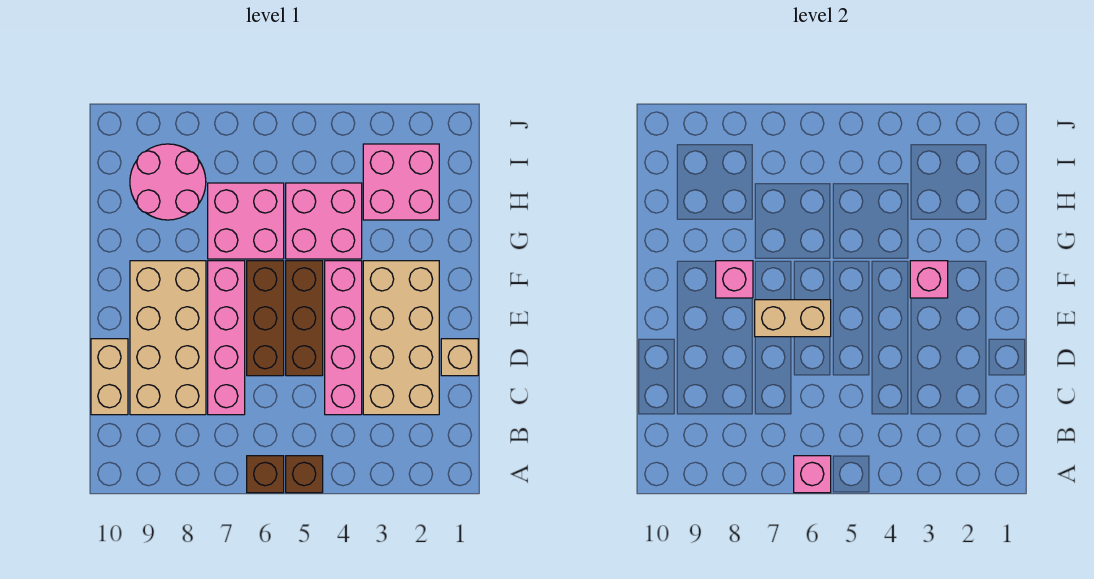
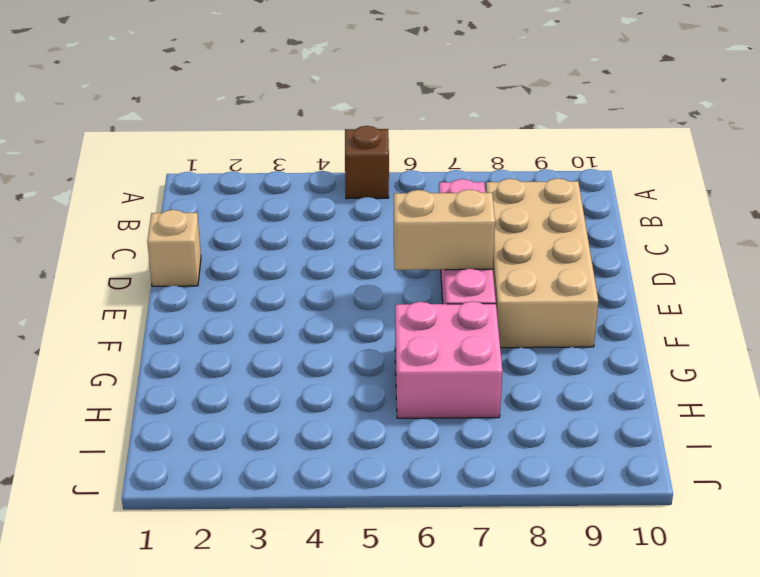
none -> brown 1x1 brick [247,456,284,493]
none -> tan 2x4 brick [363,261,439,415]
none -> pink 1x4 brick [325,261,362,415]

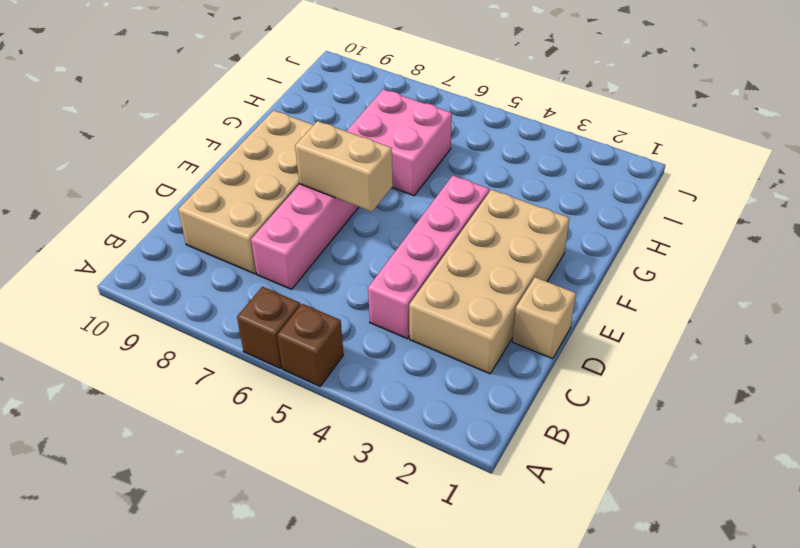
none -> tan 1x2 brick [91,339,128,415]
none -> brown 1x3 brick [286,261,323,376]
none -> brown 1x3 brick [247,261,284,376]

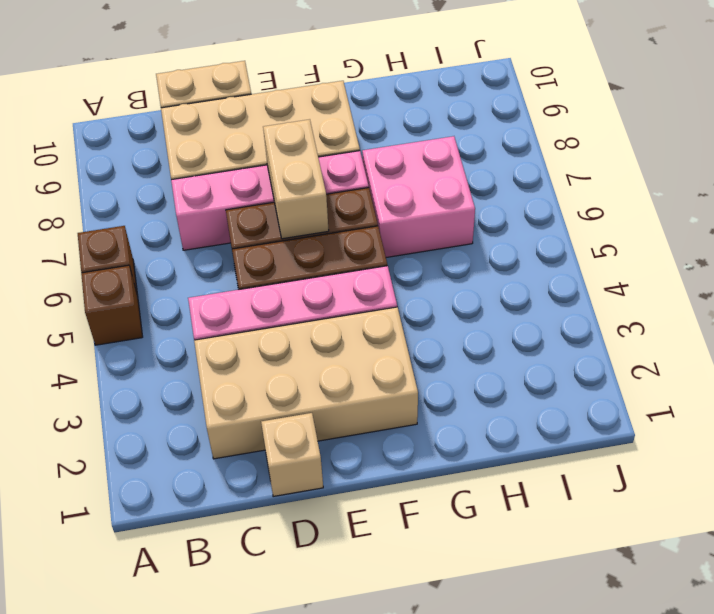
none -> pink 2x2 brick [286,183,362,259]
none -> pink 2x2 brick [363,144,439,220]
none -> pink 2x2 round brick [130,144,206,220]

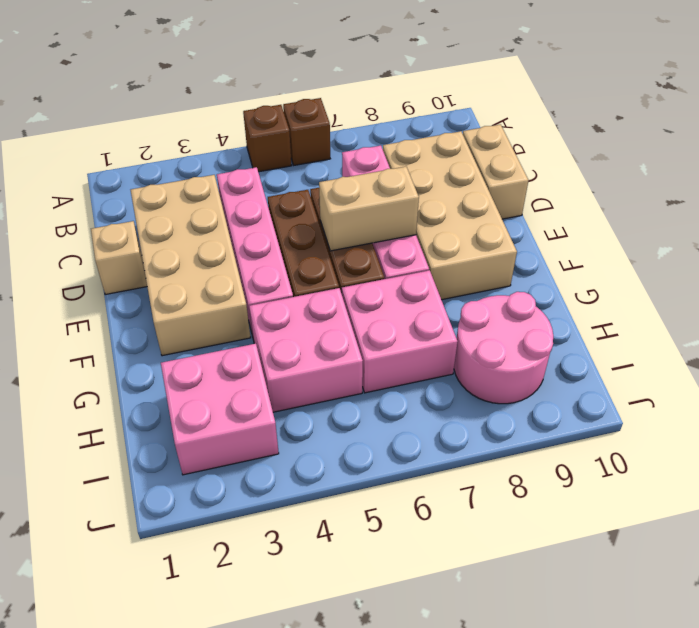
none -> pink 1x1 brick [794,456,831,493]
none -> pink 1x1 brick [910,261,948,298]
none -> pink 1x1 brick [716,261,753,298]

